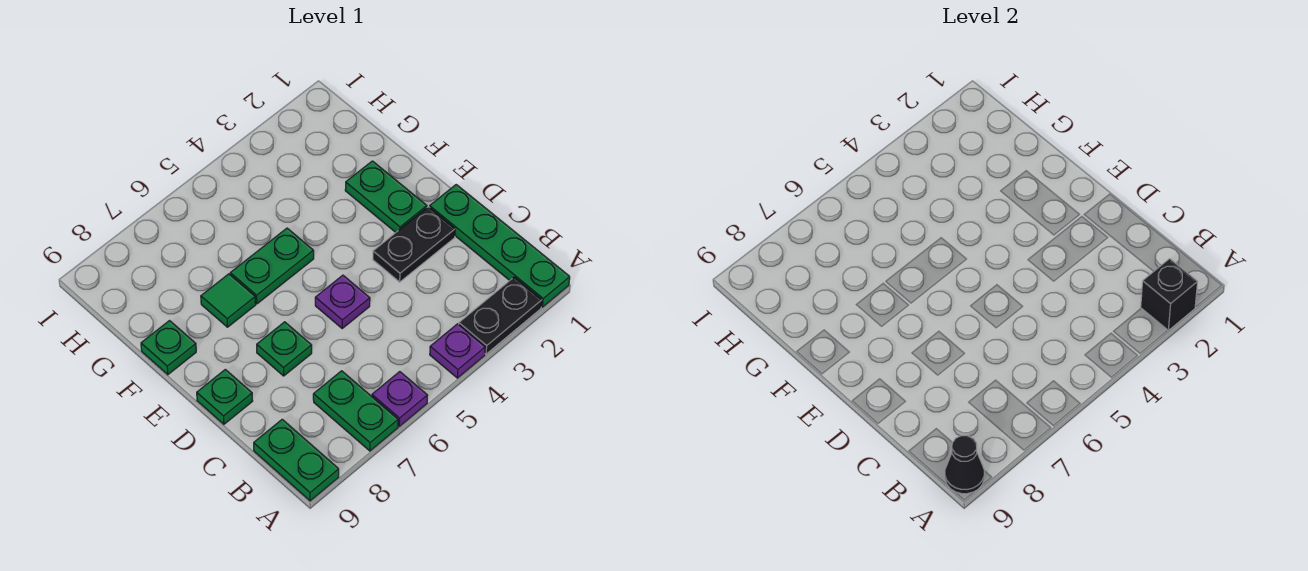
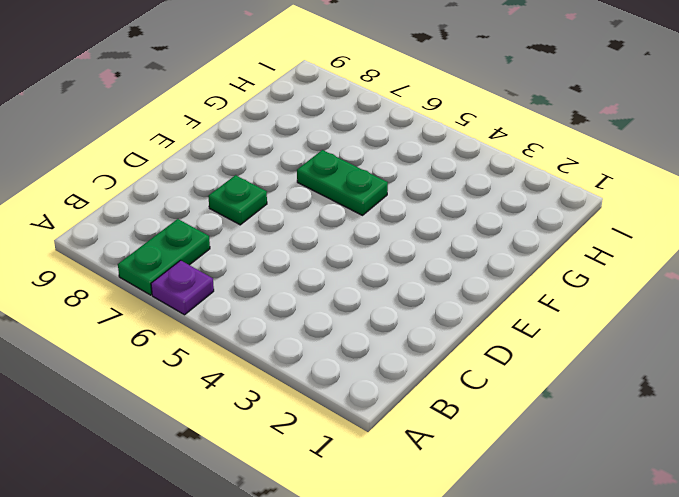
none -> green 1x4 plate [430,185,570,307]
none -> black 1x2 plate [459,277,542,354]
none -> purple 1x1 plate [430,324,485,378]

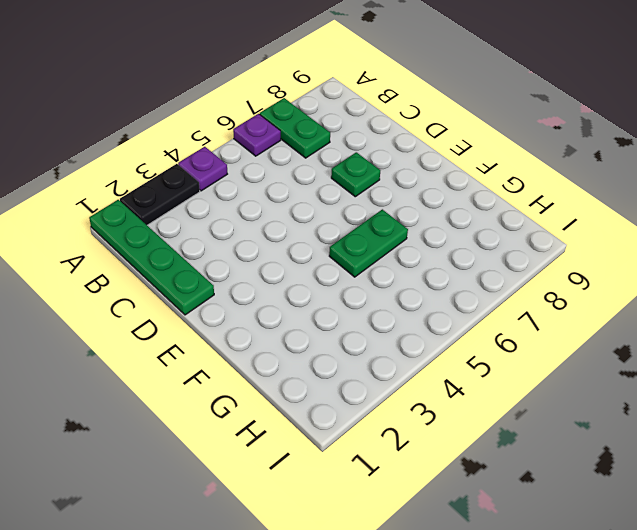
none -> green 1x2 plate [254,419,339,501]
none -> black 1x2 plate [373,207,455,282]
none -> purple 1x1 plate [315,275,370,328]

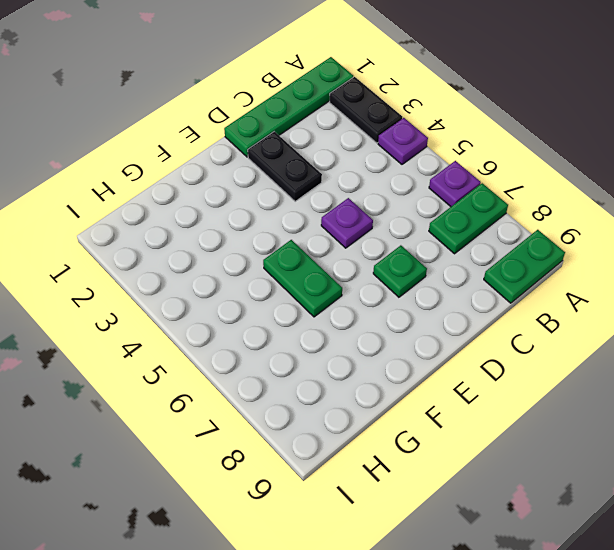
none -> green 1x1 plate [197,369,252,424]
none -> green 1x2 plate [345,161,427,232]
none -> green 1x1 tile [201,274,256,327]

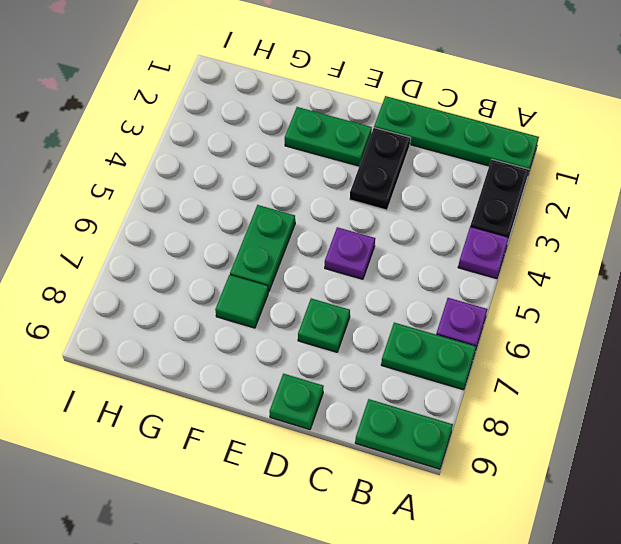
none -> green 1x1 plate [141,321,196,375]
none -> black 1x1 brick [1141,259,1198,330]
none -> black 1x1 cone [945,436,984,494]

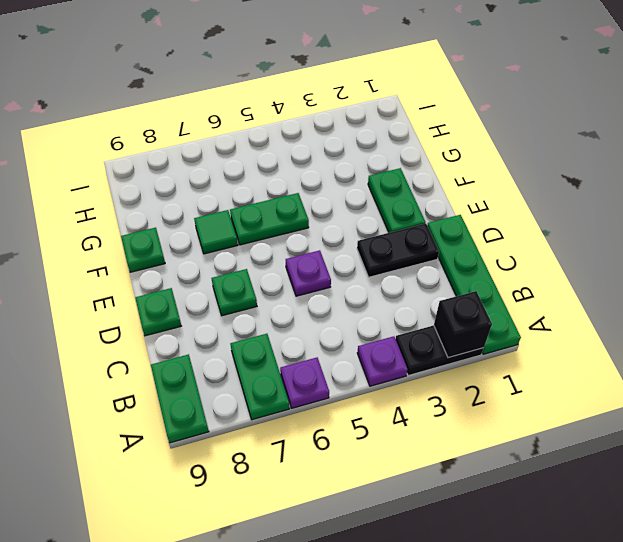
none -> black 1x1 cone [945,436,984,494]

